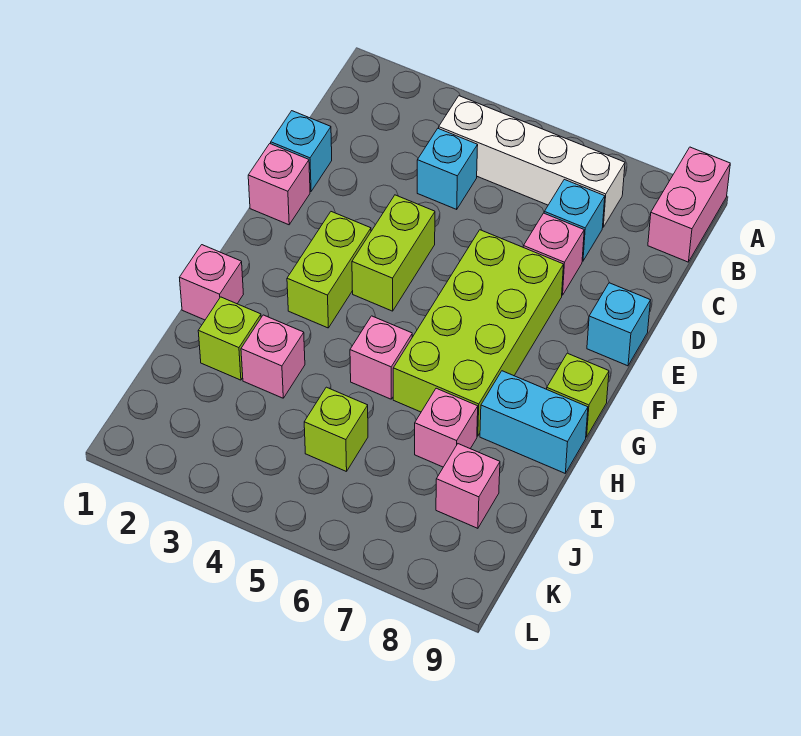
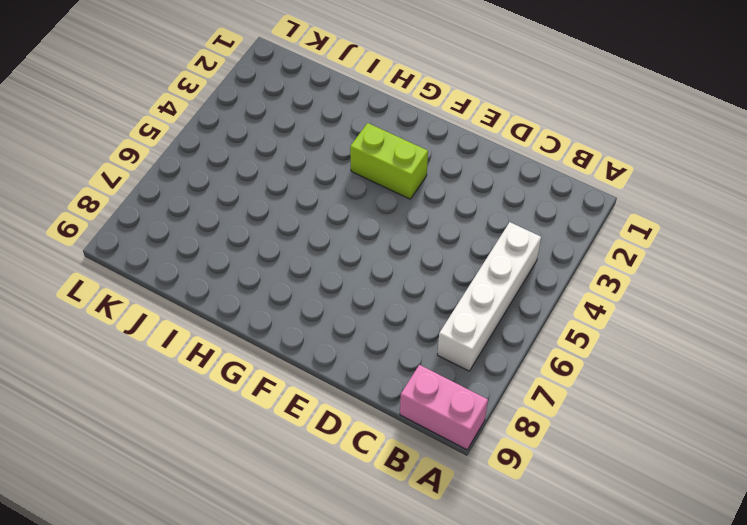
none -> cyan 1x1 brick [417,128,478,209]
none -> cyan 1x1 brick [544,179,605,261]
none -> cyan 1x1 brick [271,111,332,191]

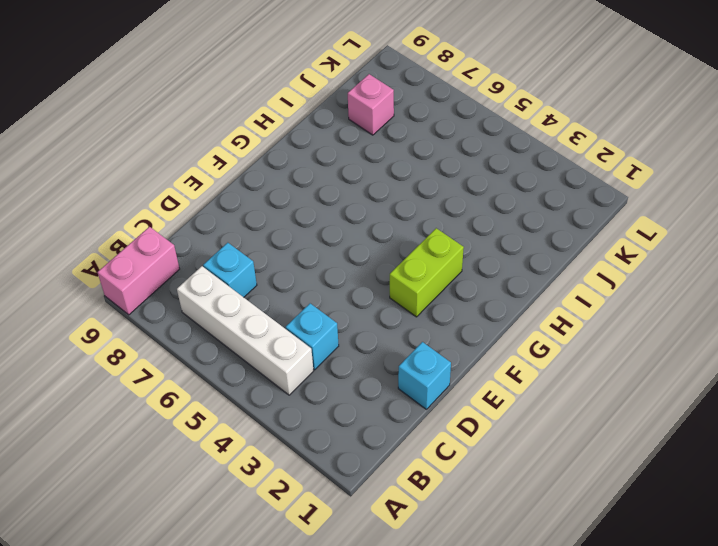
none -> pink 1x1 brick [523,213,584,295]
none -> pink 1x1 brick [248,144,310,225]
none -> lime 1x2 brick [352,195,435,311]

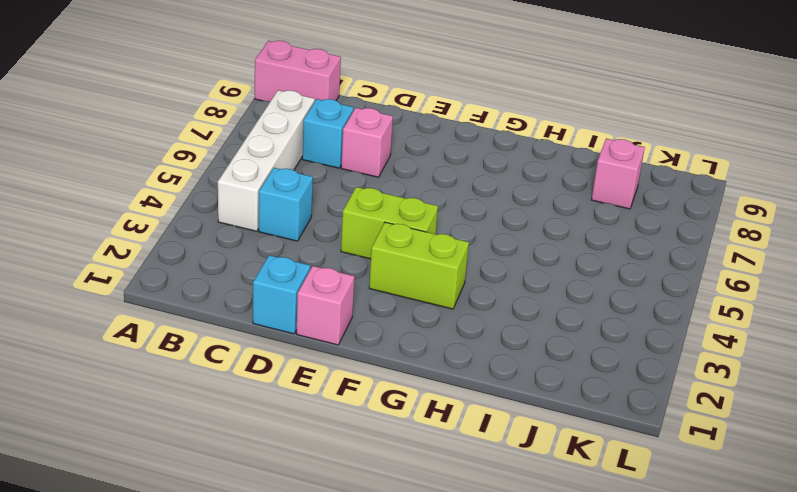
none -> lime 2x4 brick [393,230,564,436]
none -> cyan 1x1 brick [587,283,651,366]
none -> lime 1x1 brick [547,353,609,437]

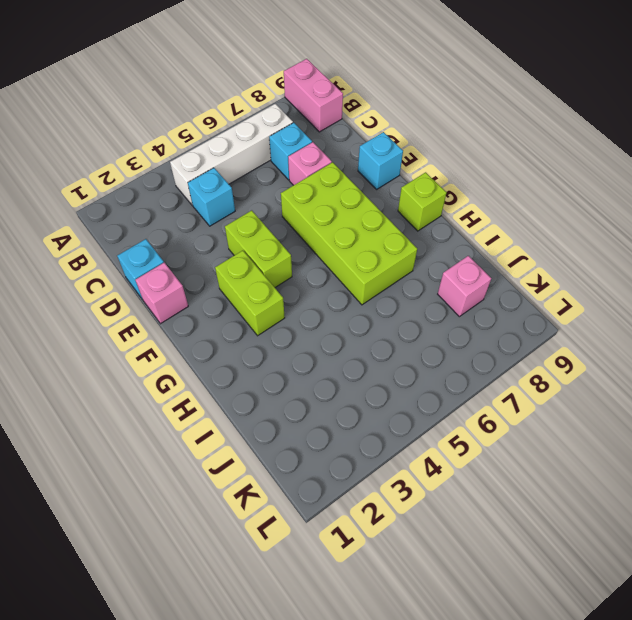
none -> pink 1x1 brick [179,245,243,320]
none -> pink 1x1 brick [350,316,412,399]
none -> cyan 1x2 brick [480,371,588,473]

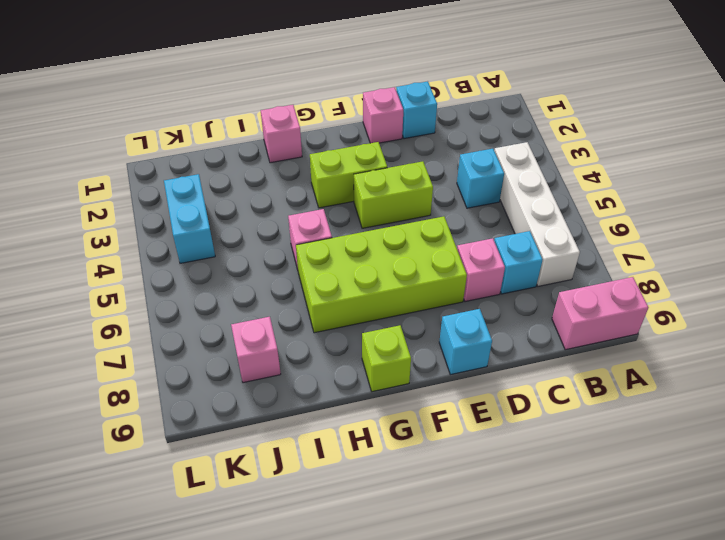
cyan 1x2 brick [164,174,215,263] -> cyan 1x2 brick moved to [480,371,588,473]
none -> lime 1x1 brick [198,297,261,380]
none -> pink 1x1 brick [241,315,305,398]
none -> pink 1x1 brick [415,388,478,467]

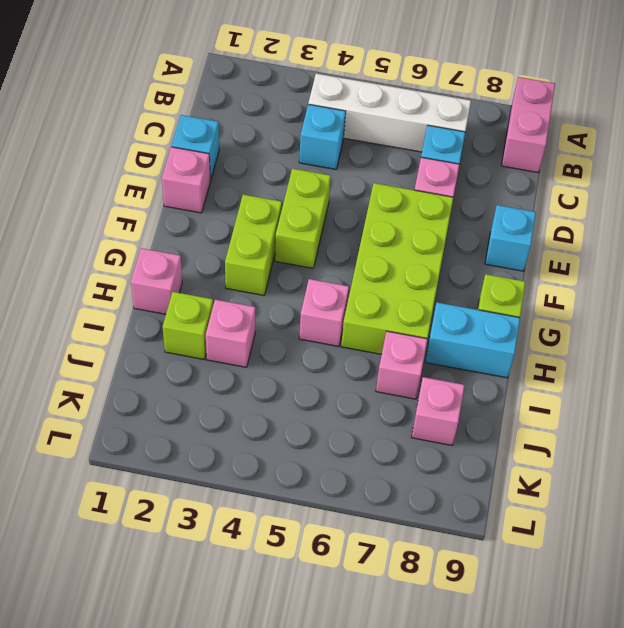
none -> lime 1x1 brick [304,387,368,472]

